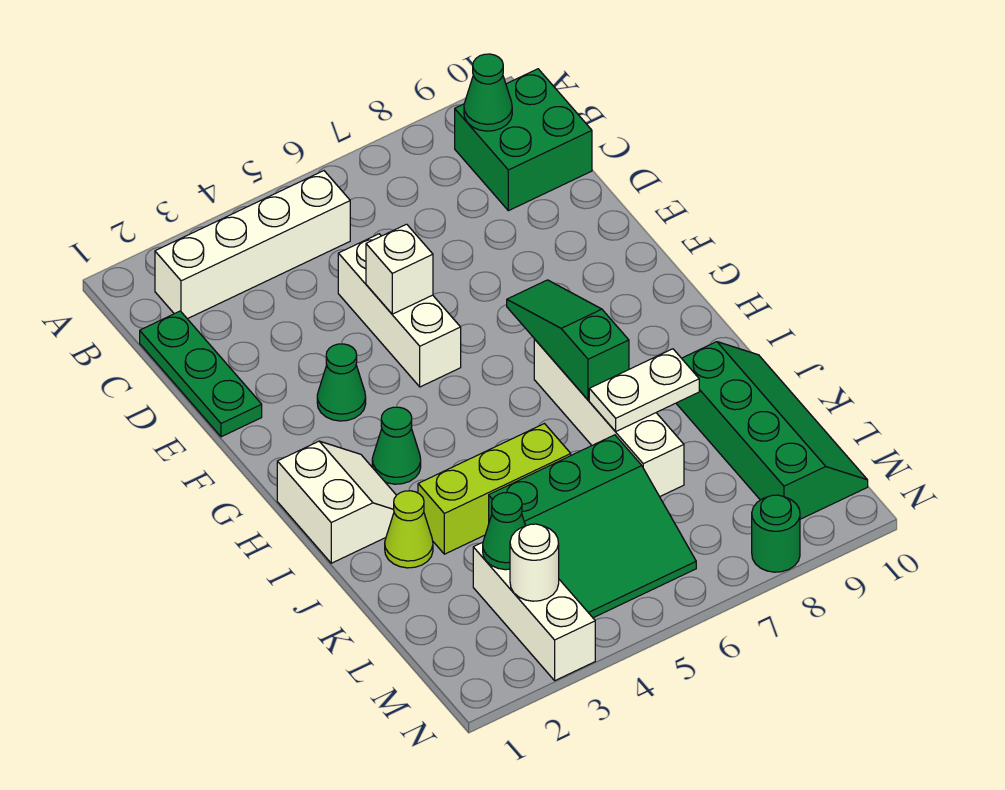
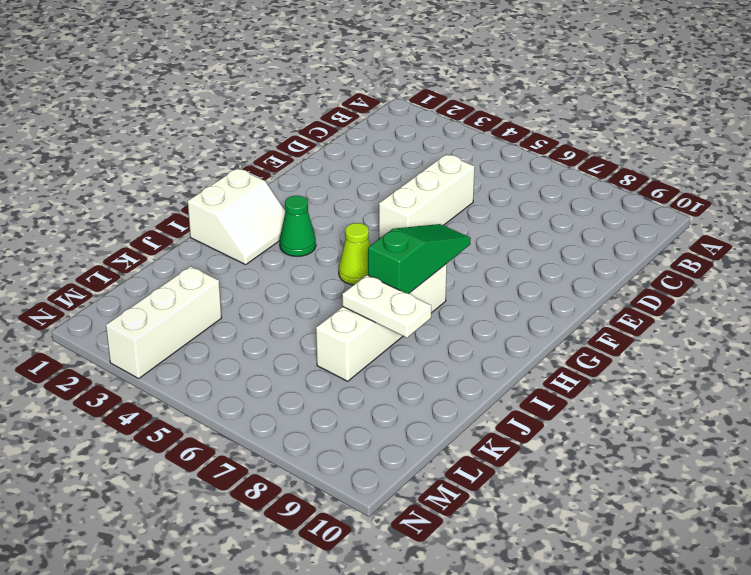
lime 1x1 cone [339,223,370,285] -> lime 1x1 cone moved to [385,491,433,568]
none -> white 1x4 brick [155,171,350,319]
none -> green 2x2 brick [455,69,592,211]
none -> green 1x3 plate [140,311,262,437]

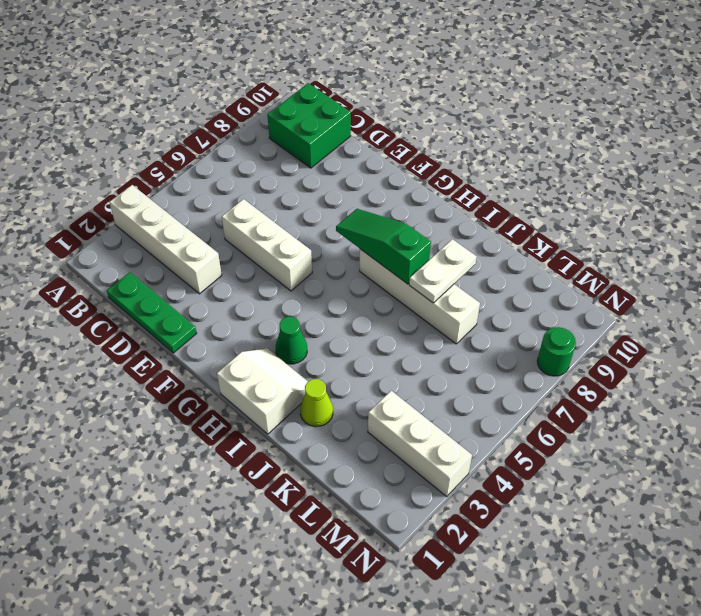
white 1x4 brick [109,185,222,294] -> white 1x4 brick turned to [155,171,350,319]
none -> green 1x1 cone [317,344,366,421]
none -> lime 1x3 brick [418,424,571,554]
none -> green 2x4 slope [676,342,868,519]

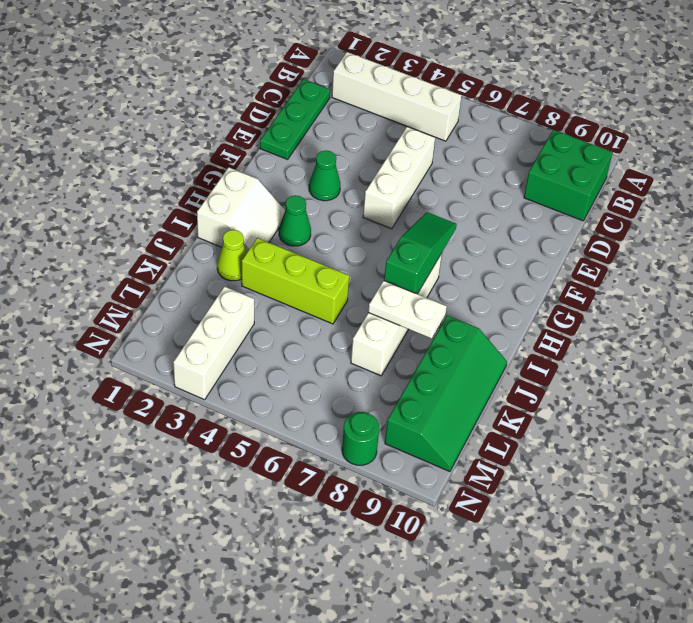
none -> green 3x3 slope [489,435,696,618]
none -> green 1x1 cone [464,54,512,131]
none -> white 1x1 brick [366,224,433,314]

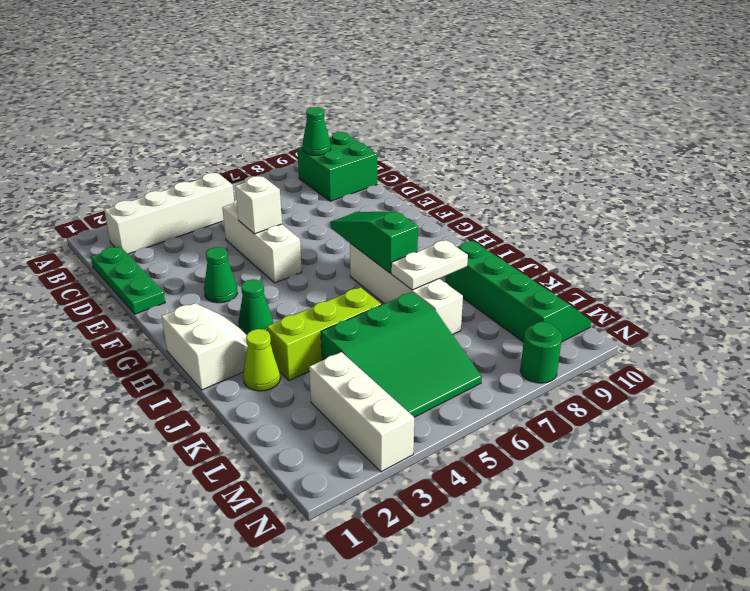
none -> green 1x1 cone [483,493,526,570]
none -> white 1x1 round brick [510,524,559,601]

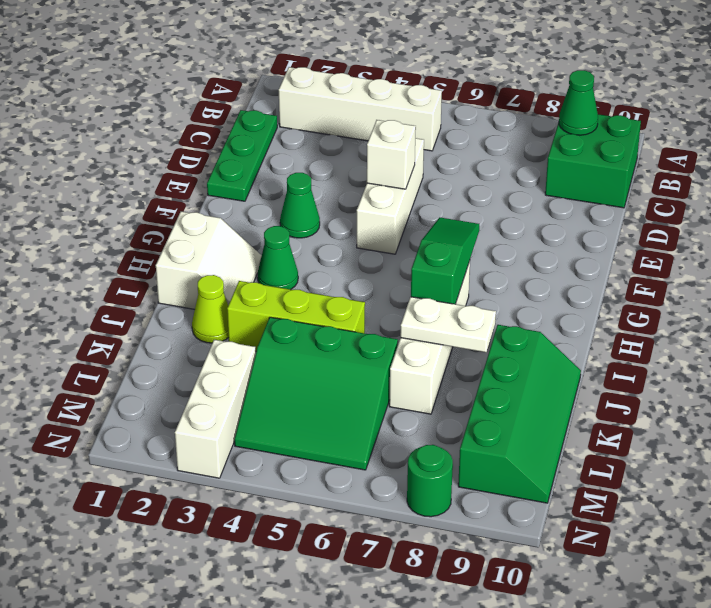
none -> green 1x1 cone [483,493,526,570]
none -> white 1x1 round brick [510,524,559,601]

